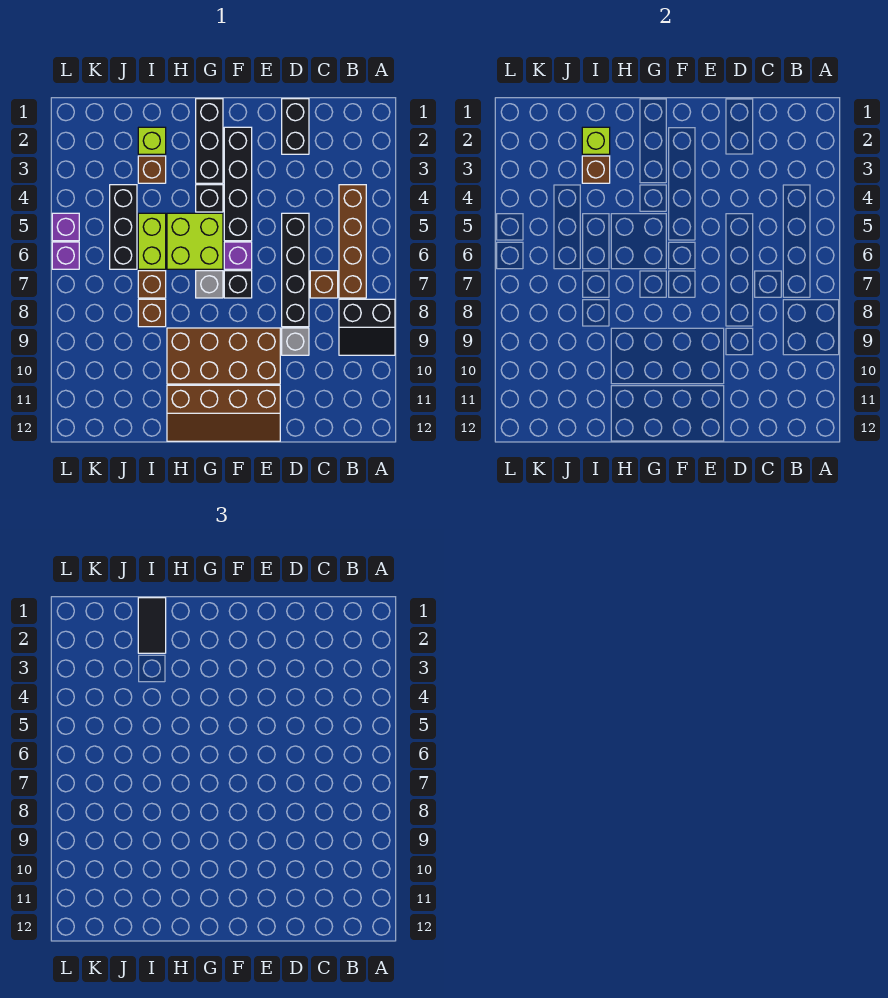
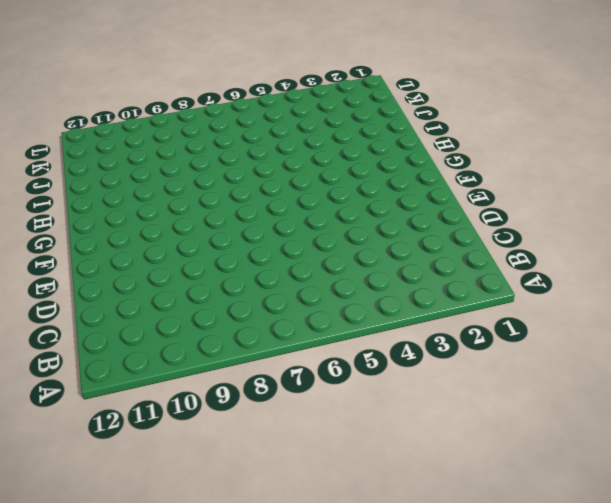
none -> black 2x2 slope [339,299,395,355]
none -> brown 1x4 brick [339,185,366,298]
none -> brown 1x1 brick [310,271,338,298]

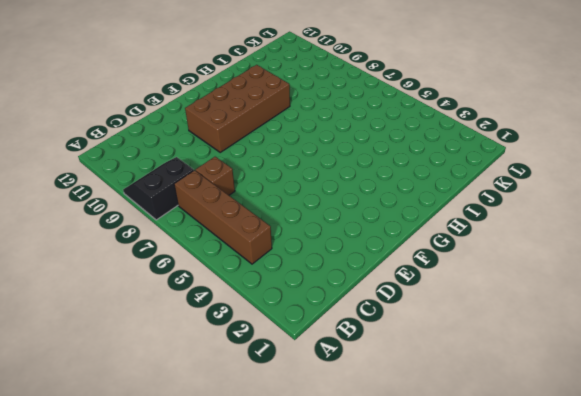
none -> black 1x2 brick [282,99,309,154]
none -> black 1x4 brick [282,213,309,327]
none -> grey 1x1 brick [282,328,309,355]

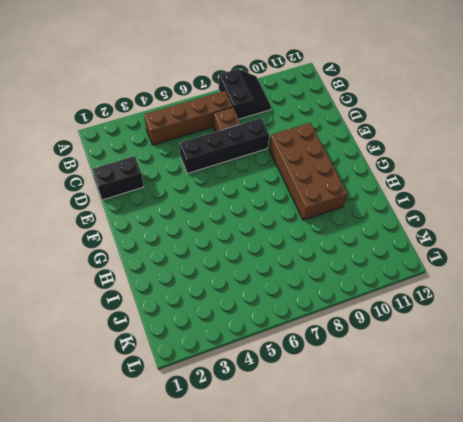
none -> grey 1x1 brick [282,328,309,355]
none -> brown 2x4 slope [167,385,280,441]
none -> black 1x4 brick [224,127,252,241]

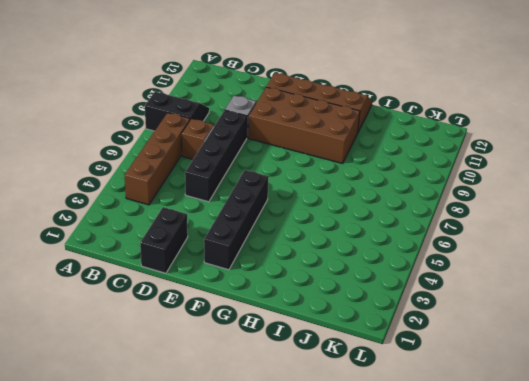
none -> purple 1x1 brick [224,242,252,269]
none -> black 1x1 brick [224,271,252,298]
none -> black 1x3 brick [196,99,223,183]

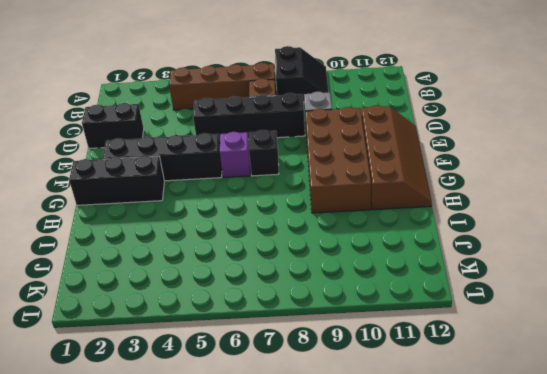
none -> black 1x1 brick [196,185,223,212]
none -> lime 2x2 brick [167,213,223,269]
none -> grey 1x1 brick [196,271,223,298]

